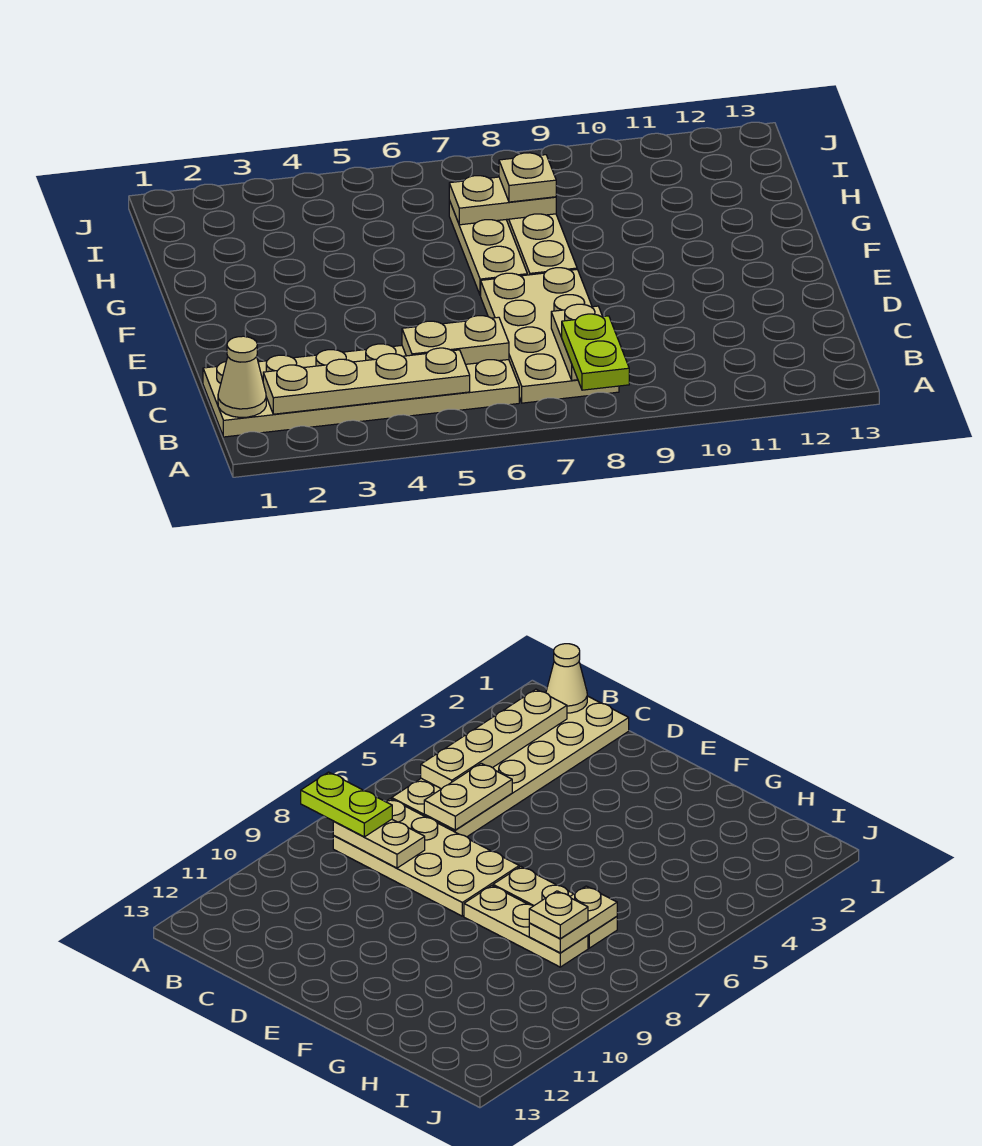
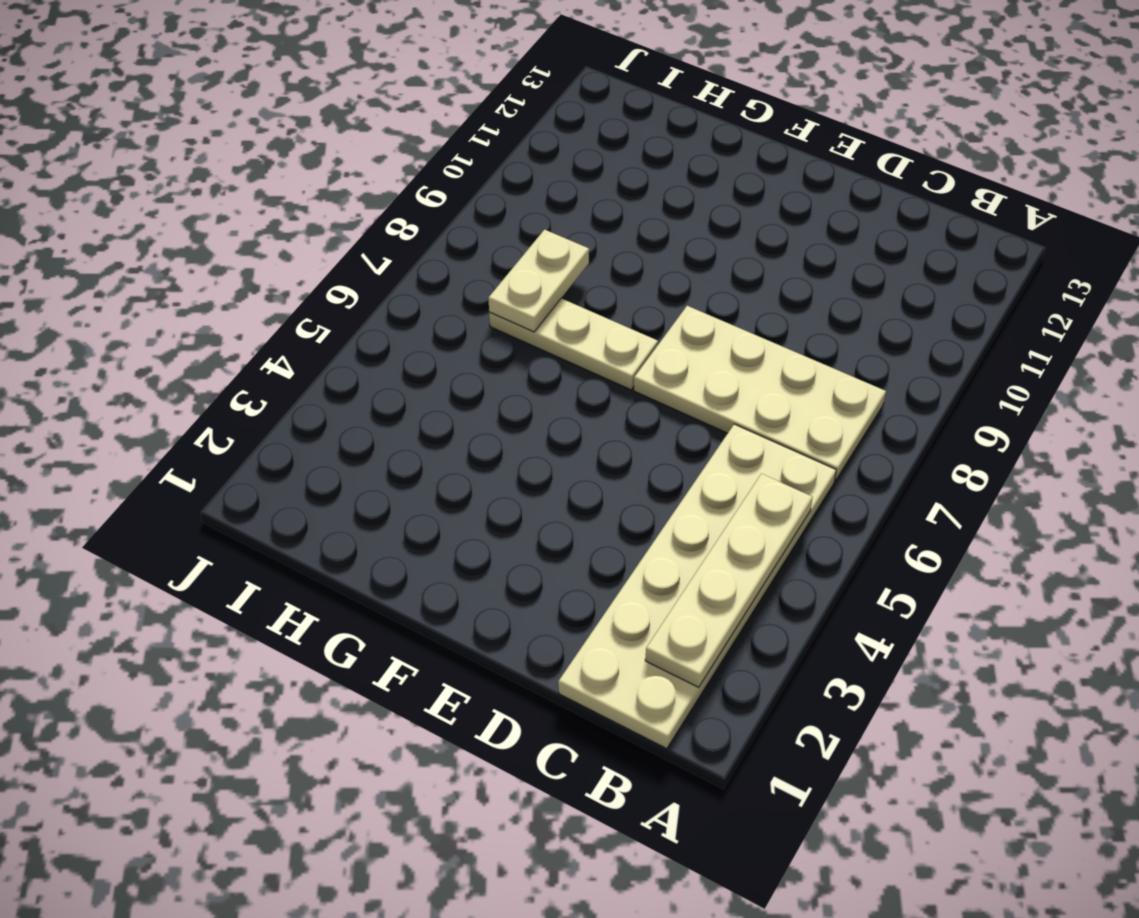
none -> tan 1x3 plate [506,214,577,275]
none -> tan 1x1 cone [218,336,266,417]

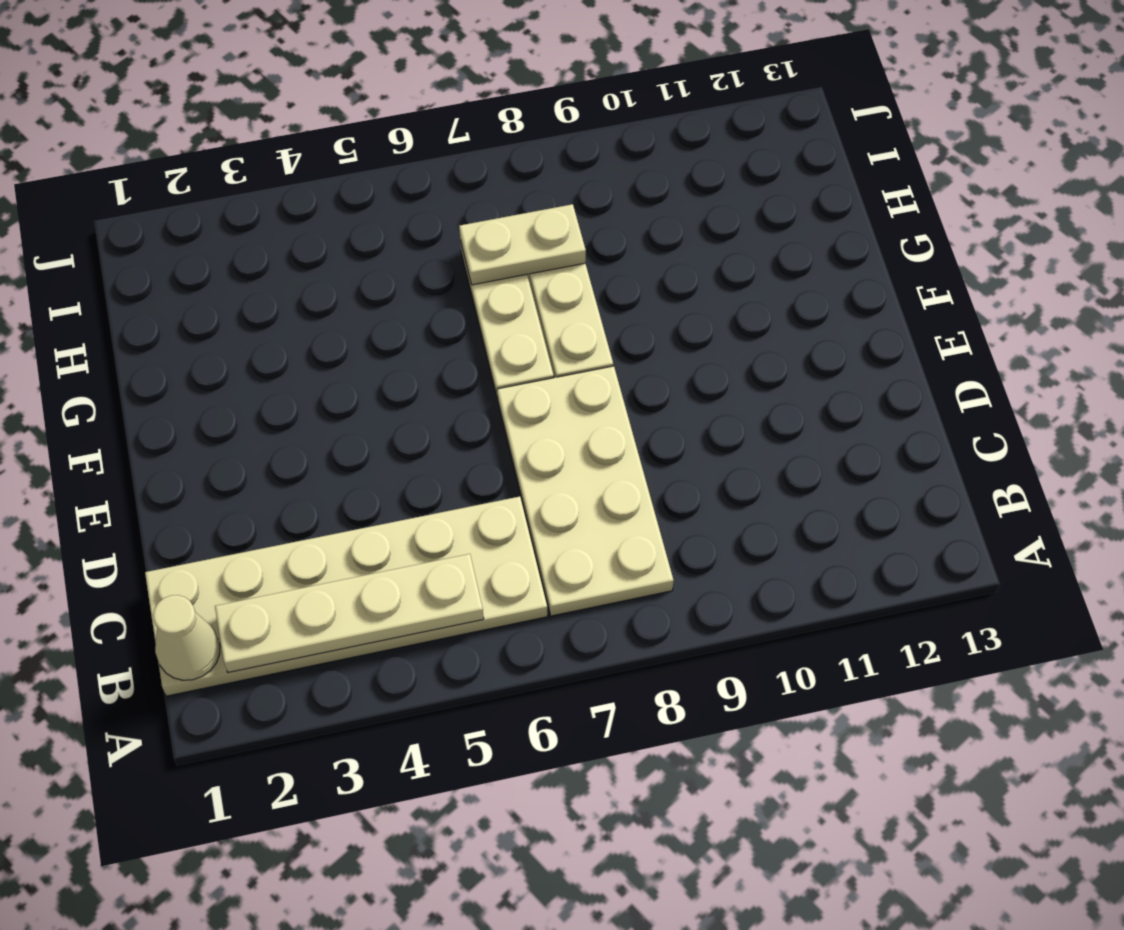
none -> tan 1x2 plate [551,304,603,380]
none -> tan 1x2 plate [402,316,509,364]

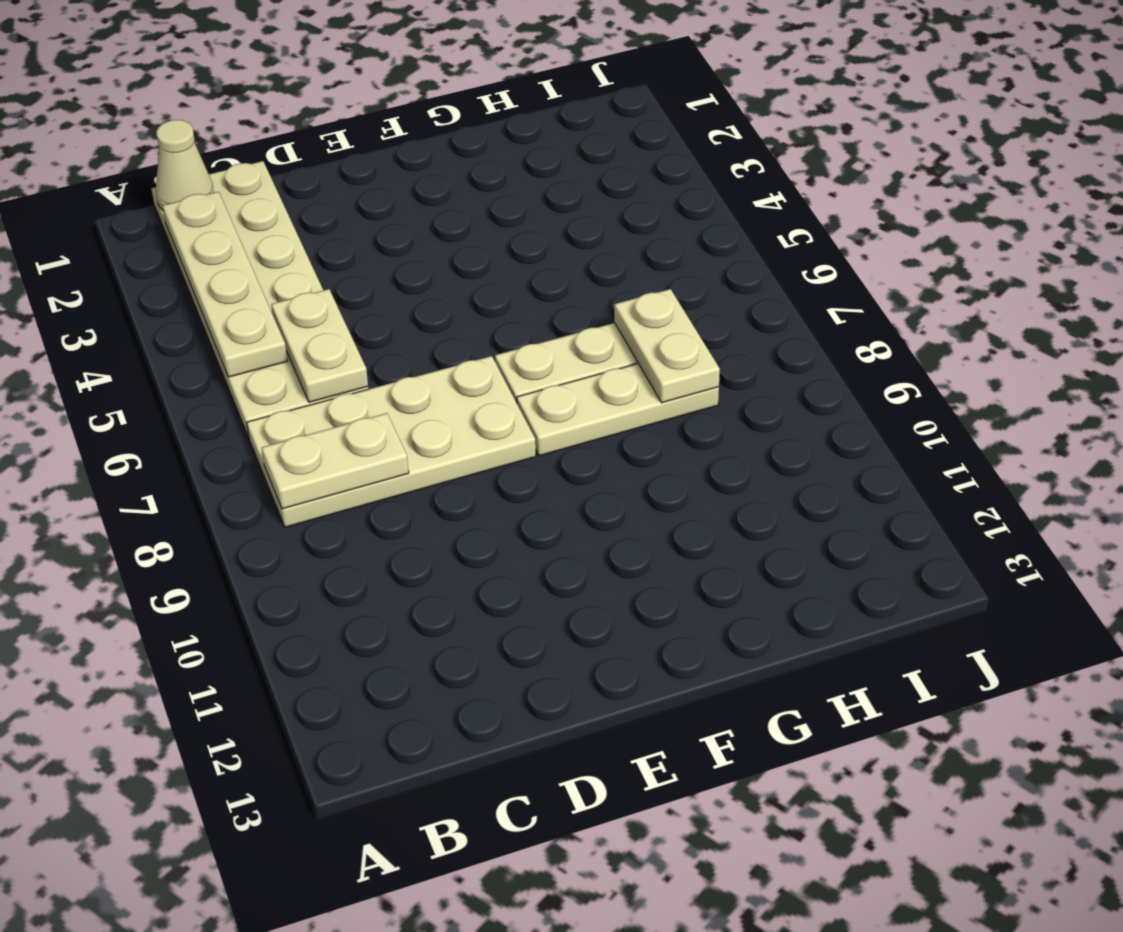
none -> lime 1x2 plate [562,314,629,390]
none -> tan 1x1 plate [499,153,556,202]

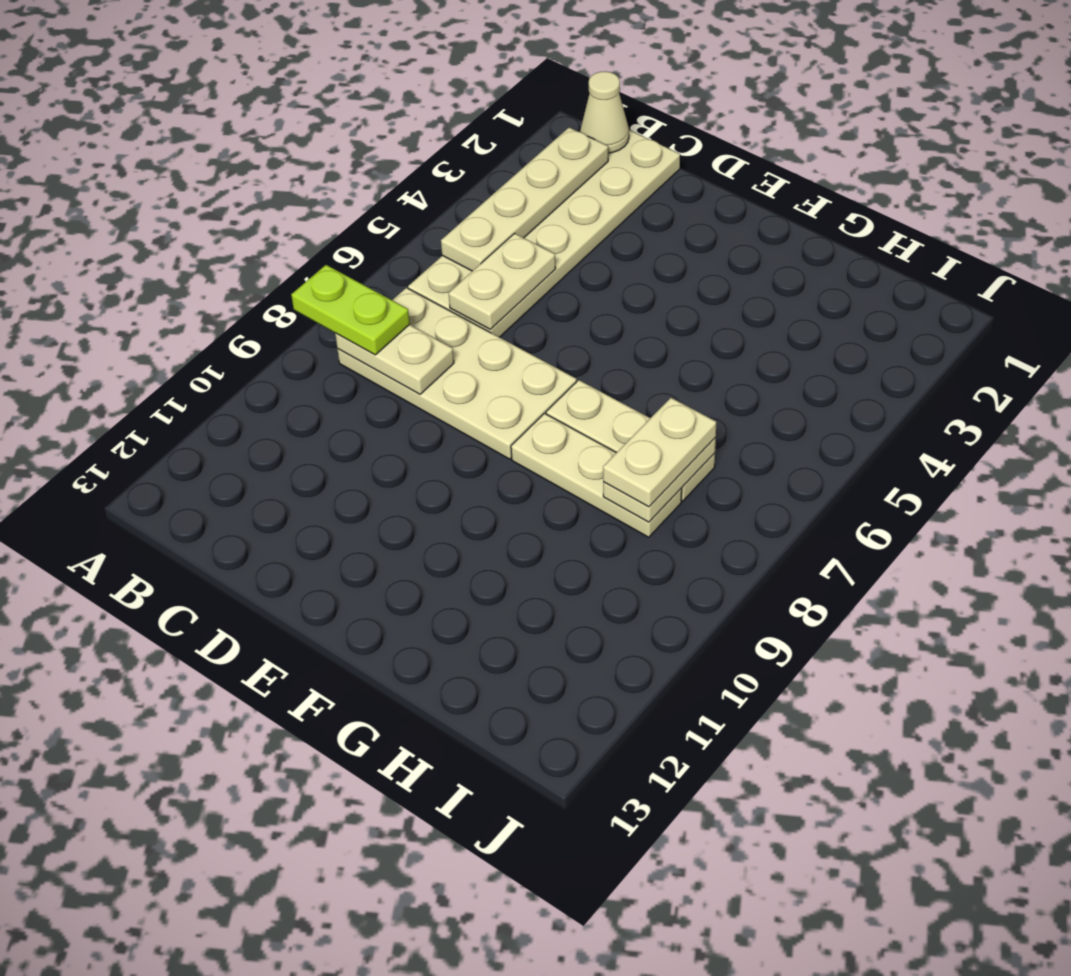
tan 1x2 plate [603,398,716,507] -> tan 1x1 plate [499,153,556,202]

